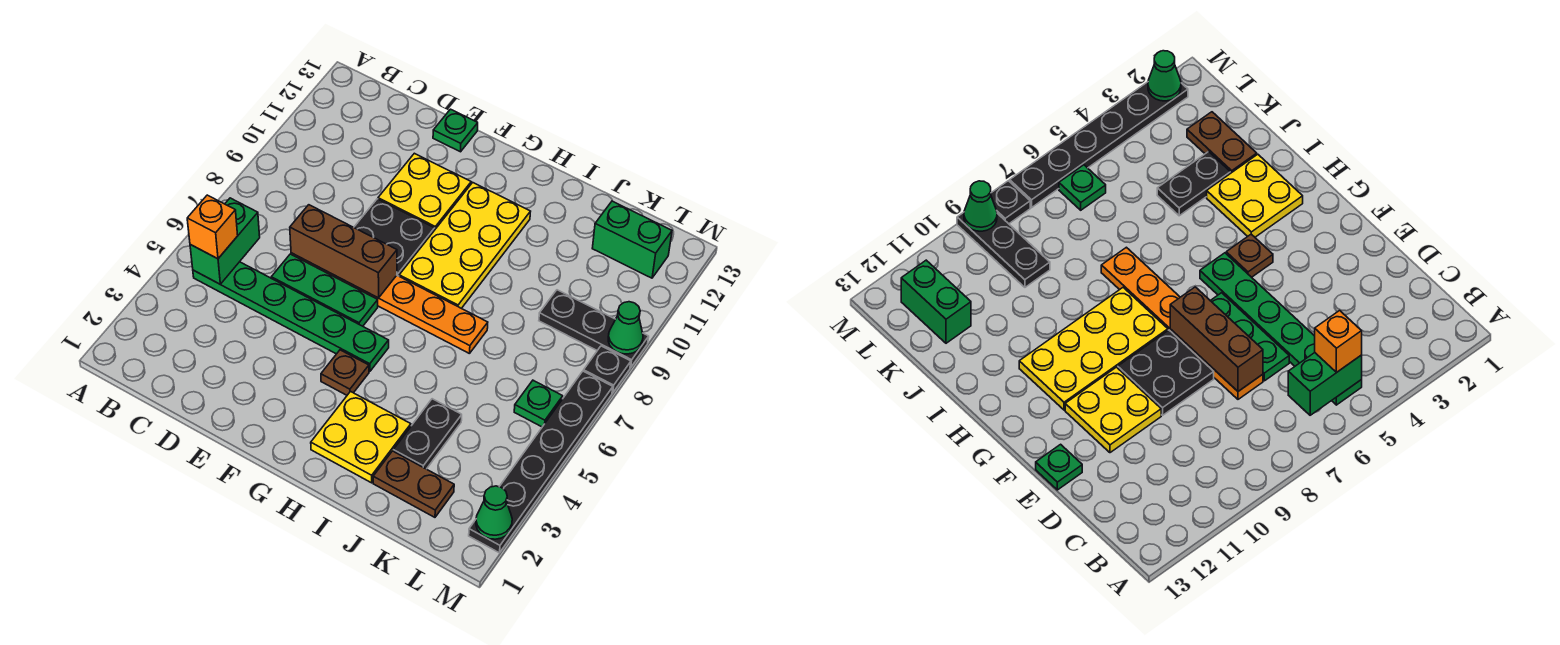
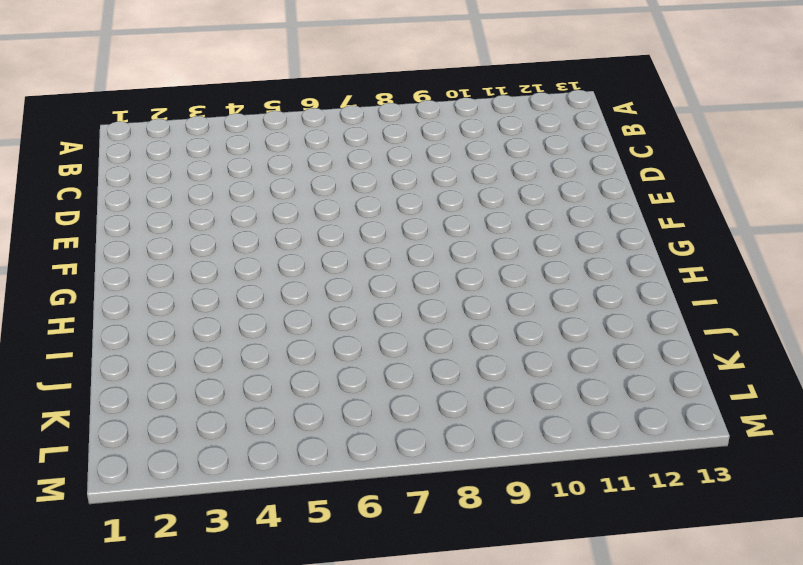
none -> green 1x6 plate [193,262,389,372]
none -> green 1x3 plate [271,254,378,326]
none -> orange 1x6 plate [291,253,488,354]

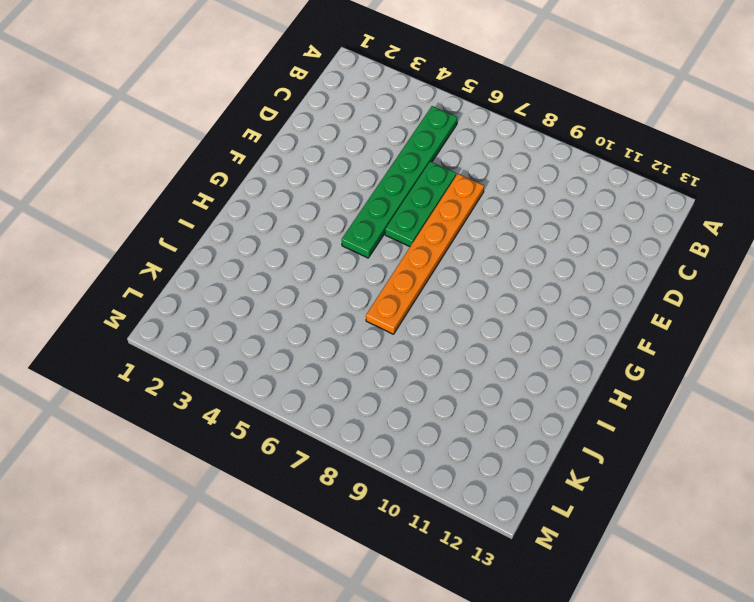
none -> black 2x2 plate [354,199,435,276]
none -> yellow 2x2 plate [378,153,471,229]
none -> green 1x1 plate [433,109,478,152]

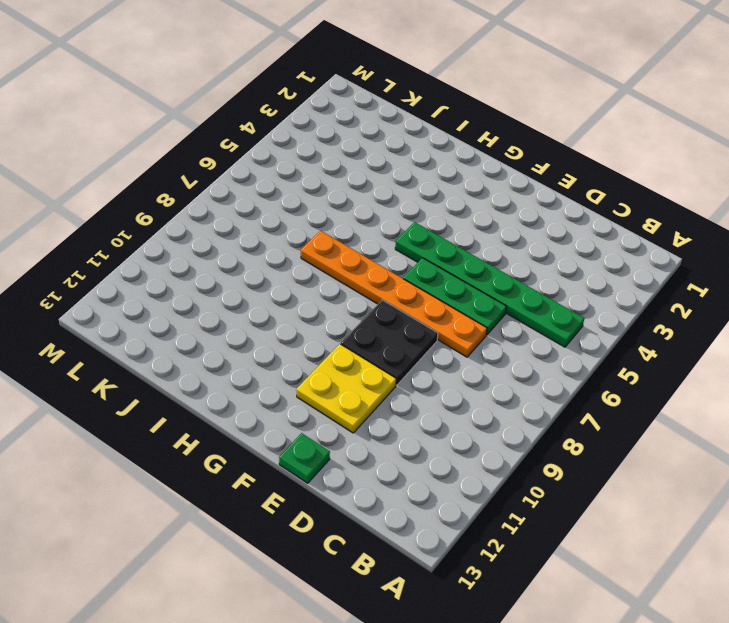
none -> brown 1x1 plate [321,350,369,395]
none -> yellow 2x4 plate [399,183,531,308]
none -> yellow 2x2 plate [311,392,411,483]

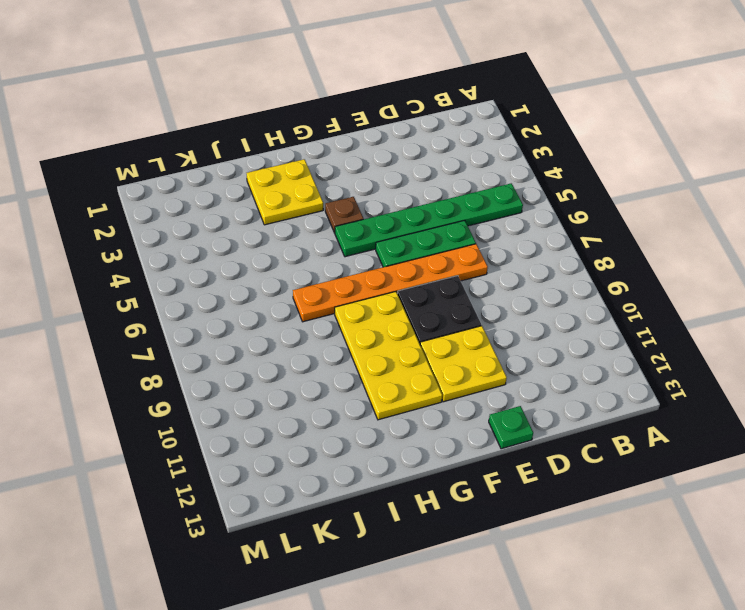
none -> brown 1x2 plate [373,451,454,517]
none -> black 1x2 plate [393,399,462,469]
none -> black 1x3 plate [539,290,649,368]

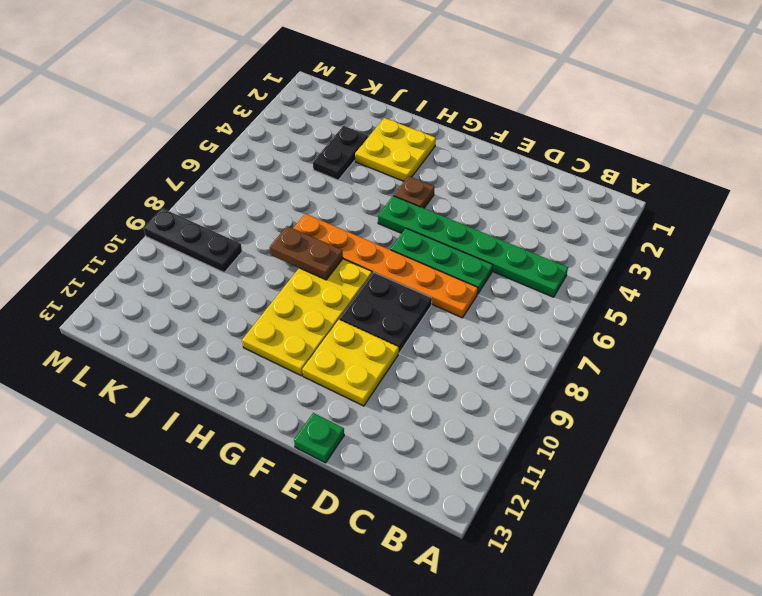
brown 1x2 plate [270,226,343,280] -> brown 1x2 plate moved to [373,451,454,517]
none -> green 1x2 brick [592,201,672,278]
none -> green 1x1 plate [514,380,563,427]
none -> black 1x6 plate [469,371,613,553]

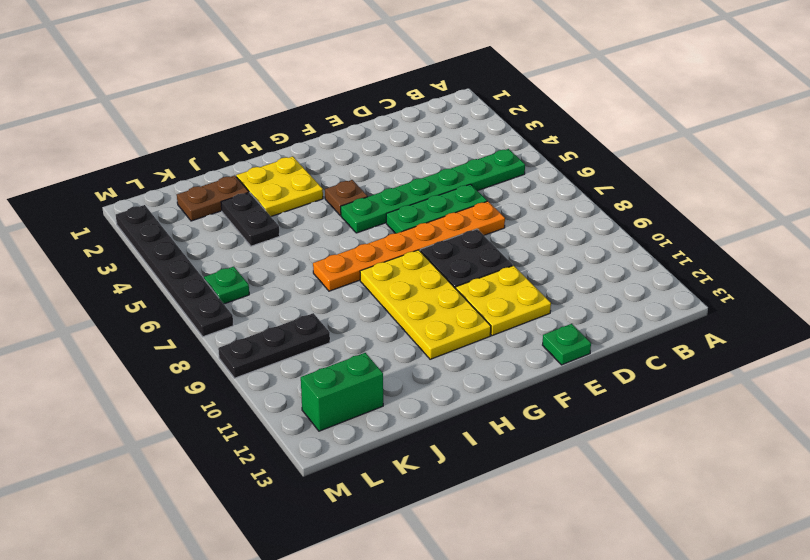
none -> black 1x1 plate [584,346,631,393]
none -> green 1x2 brick [190,198,260,284]
none -> brown 1x3 brick [290,205,397,298]

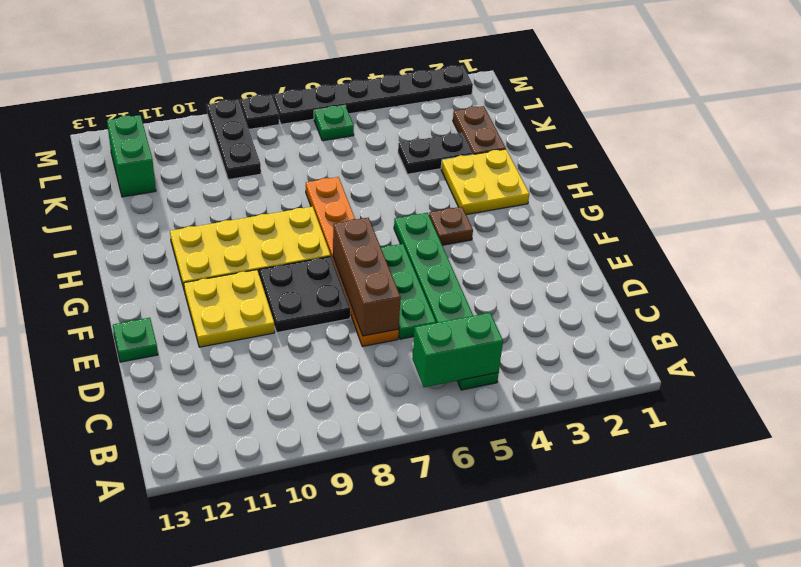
none -> green 1x1 cone [476,486,512,539]
none -> green 1x1 cone [608,302,643,354]
none -> orange 1x1 brick [187,195,238,259]

